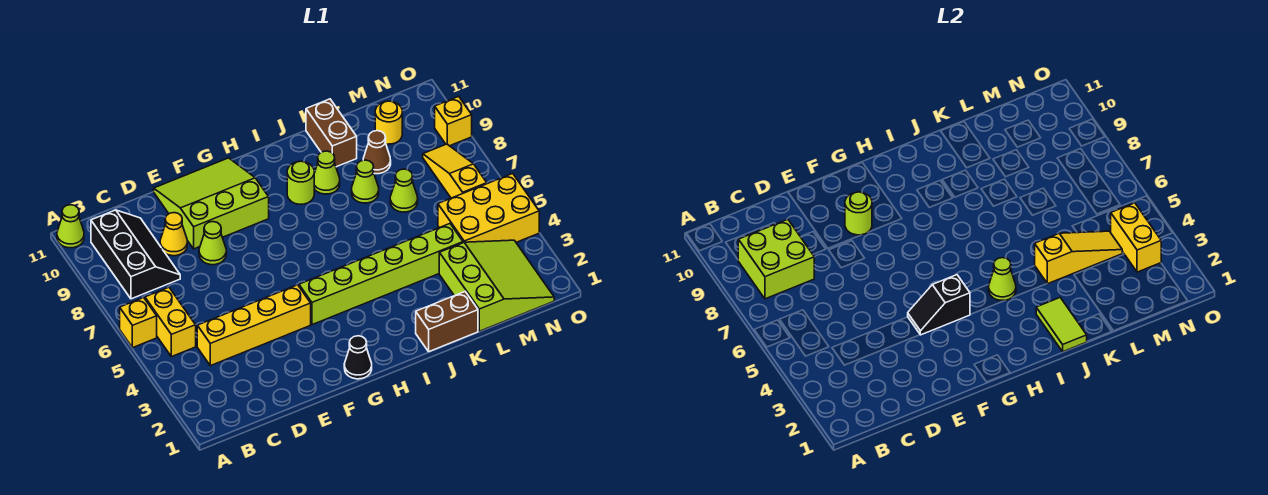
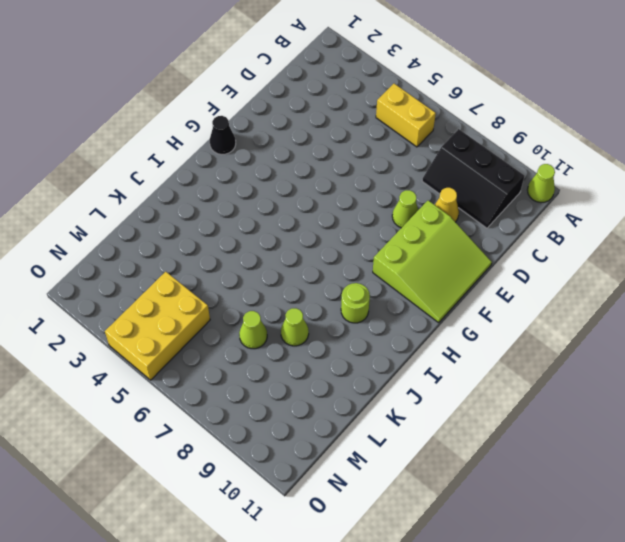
none -> yellow 1x1 brick [120,298,157,348]
none -> yellow 1x4 brick [197,285,311,366]
none -> lime 1x6 brick [299,224,463,325]

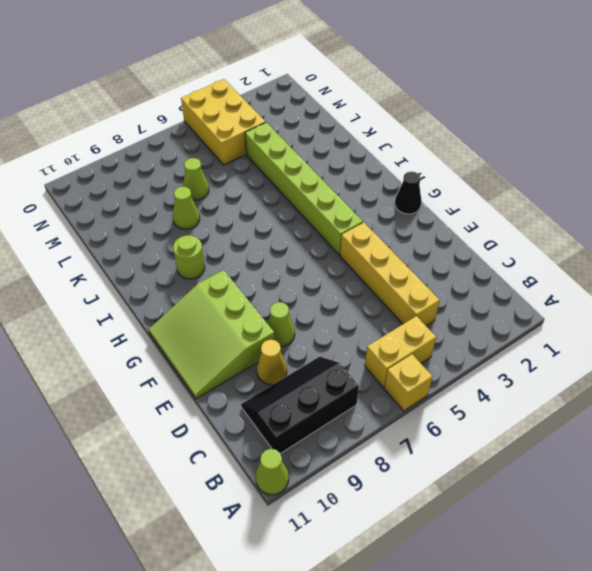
none -> brown 1x2 brick [416,292,478,352]
none -> lime 1x1 cone [314,151,340,194]
none -> brown 1x2 brick [306,99,357,167]

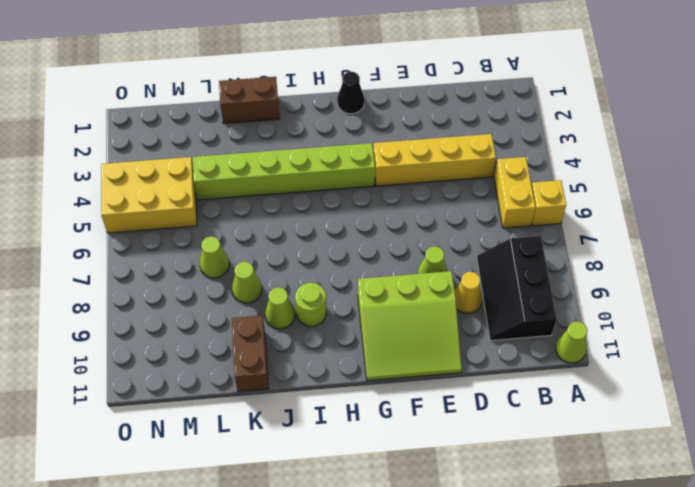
none -> lime 3x3 slope [439,240,554,331]
none -> brown 1x1 cone [363,131,391,174]
none -> yellow 1x1 round brick [375,101,402,144]

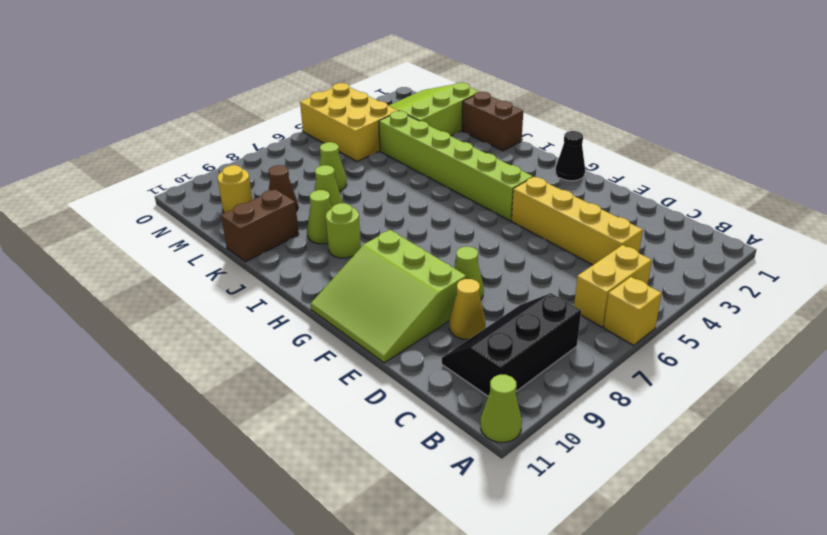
none -> yellow 1x3 slope [423,144,487,198]
none -> yellow 1x1 brick [435,96,472,146]
none -> lime 2x2 brick [738,219,814,299]

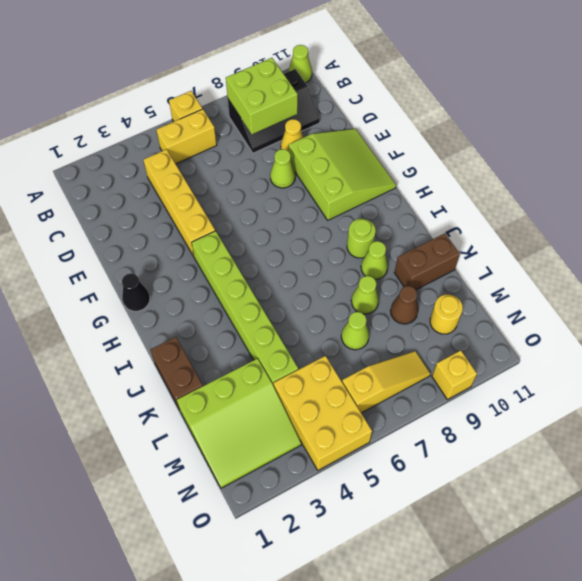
none -> black 1x2 slope [908,275,970,335]
none -> lime 1x1 round brick [845,192,872,235]
none -> lime 1x1 cone [989,258,1016,300]

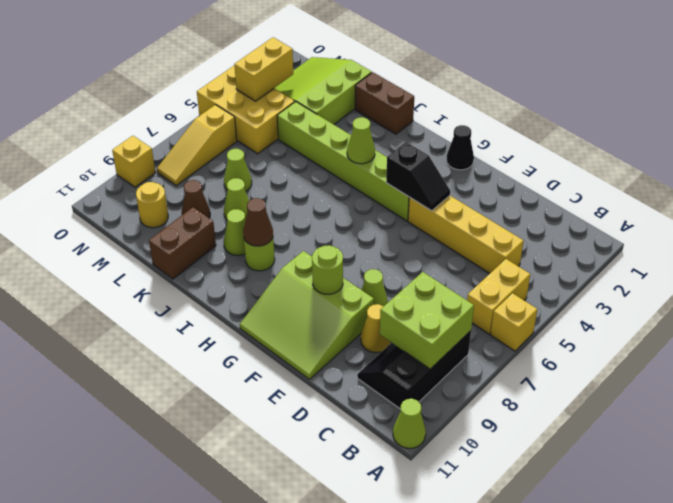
brown 1x1 cone [243,198,273,246] -> none
none -> lime 1x2 tile [1036,298,1087,352]
none -> yellow 1x3 slope [1035,231,1122,284]

